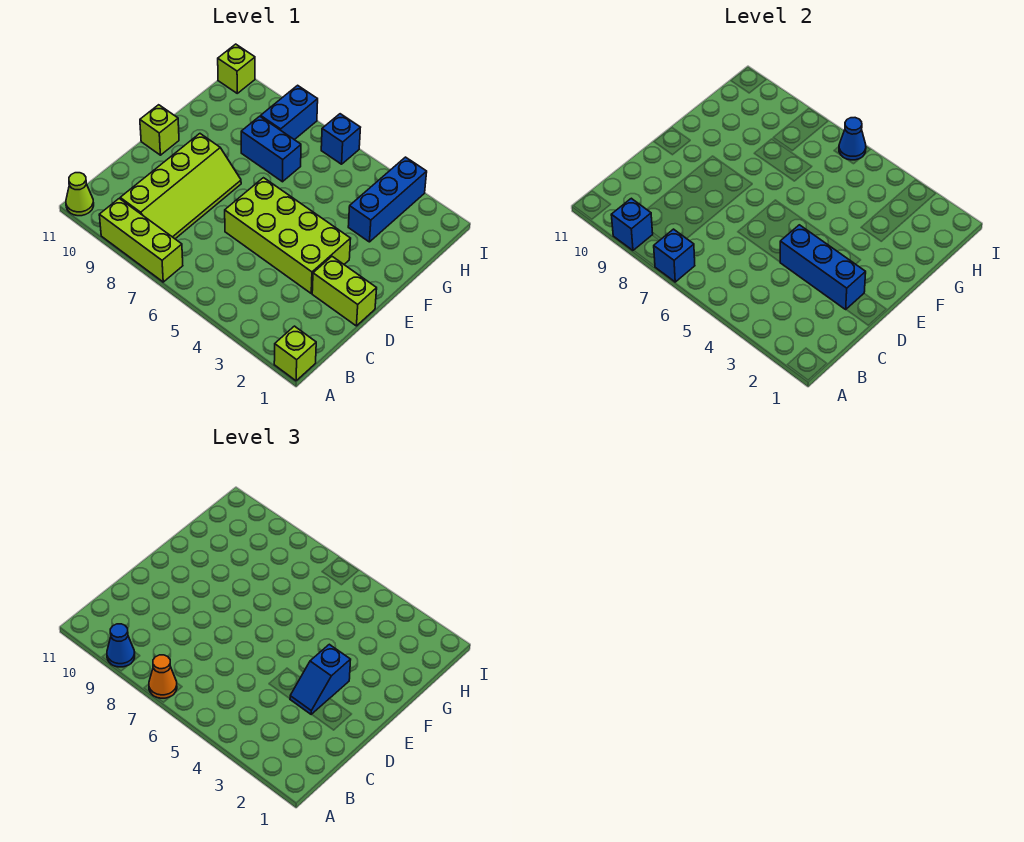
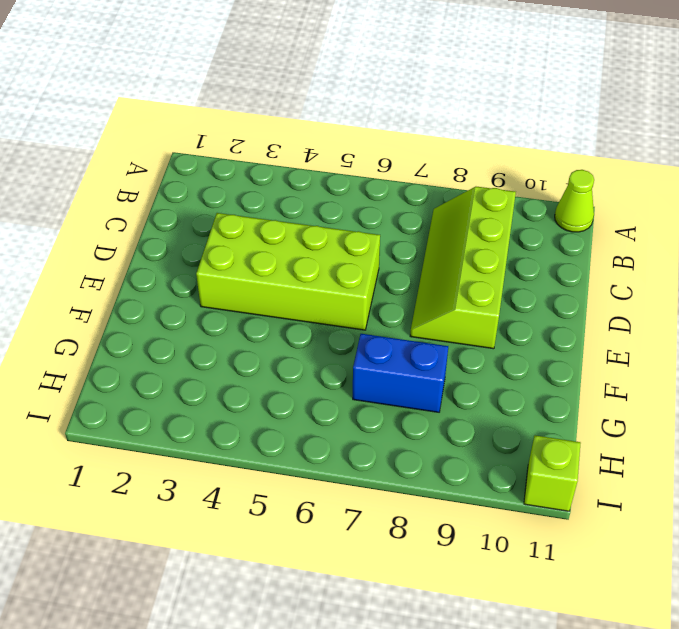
none -> lime 1x1 brick [274,326,316,381]
none -> lime 1x3 brick [99,198,183,282]
none -> lime 1x2 brick [312,257,377,326]

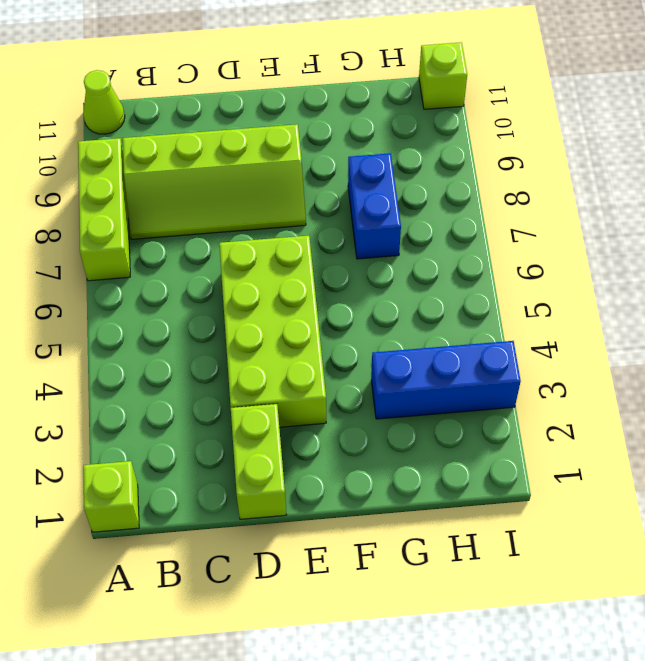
none -> lime 1x1 brick [140,105,179,155]
none -> blue 1x2 brick [261,85,318,140]
none -> blue 1x1 brick [321,114,361,164]

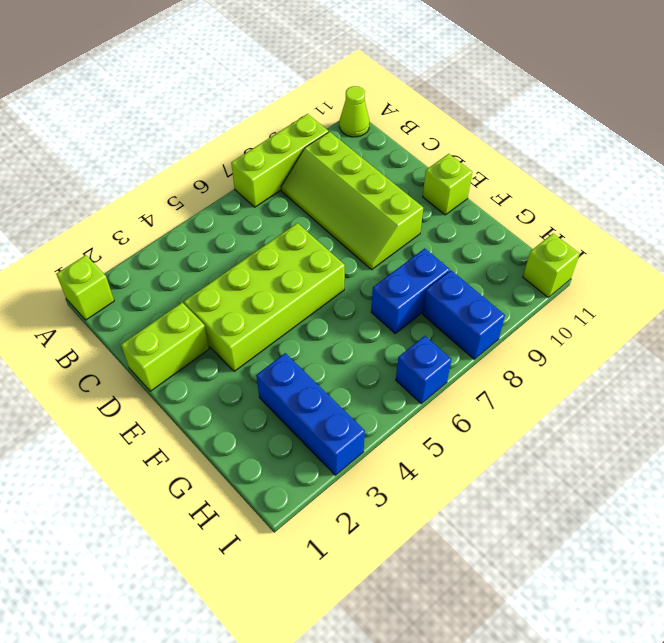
none -> blue 1x1 brick [654,229,695,282]
none -> blue 1x1 brick [611,198,653,251]
none -> blue 1x3 brick [780,225,866,309]

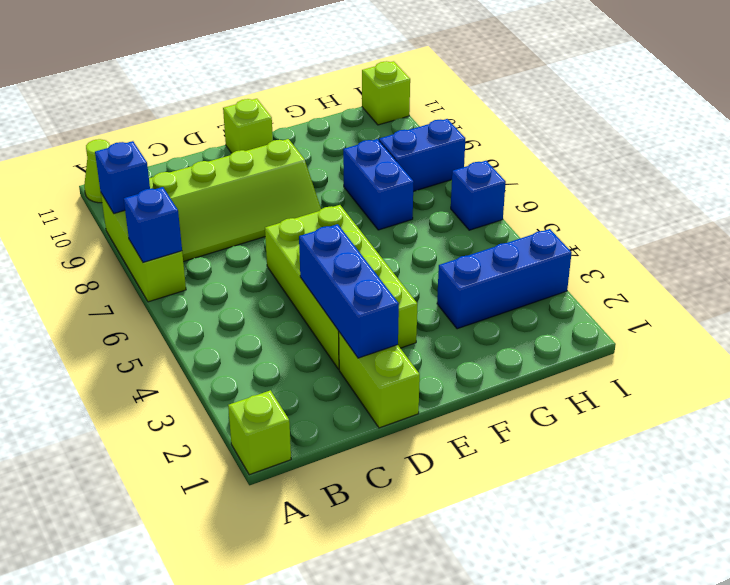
none -> blue 1x1 cone [839,118,866,160]
none -> orange 1x1 cone [149,655,177,698]
none -> blue 1x1 cone [107,624,135,667]

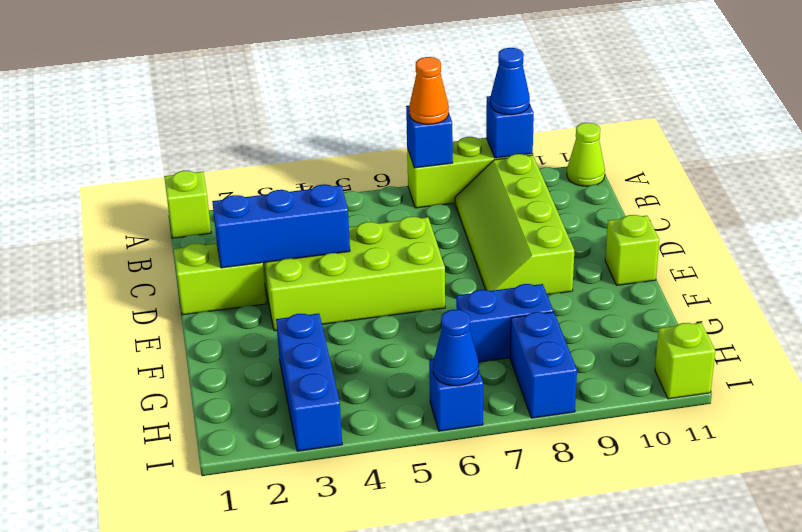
none -> blue 1x2 slope [290,644,351,714]

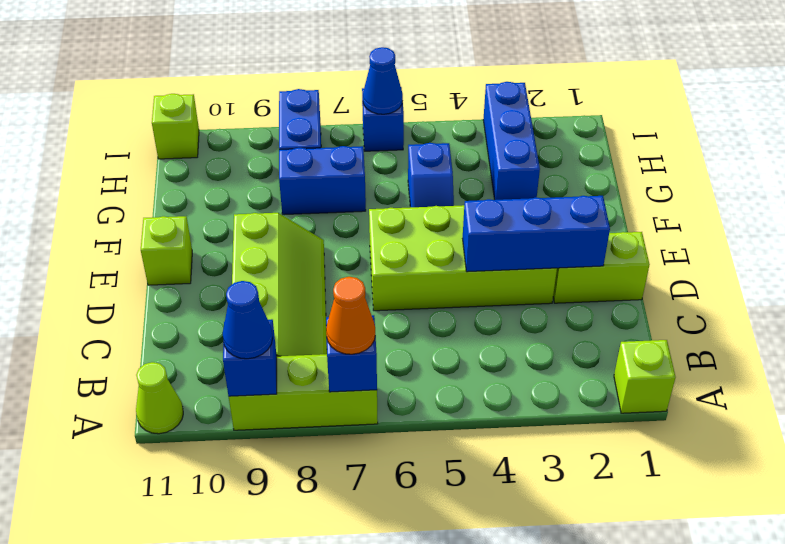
blue 1x2 slope [408,143,454,207] -> blue 1x2 slope moved to [290,644,351,714]

